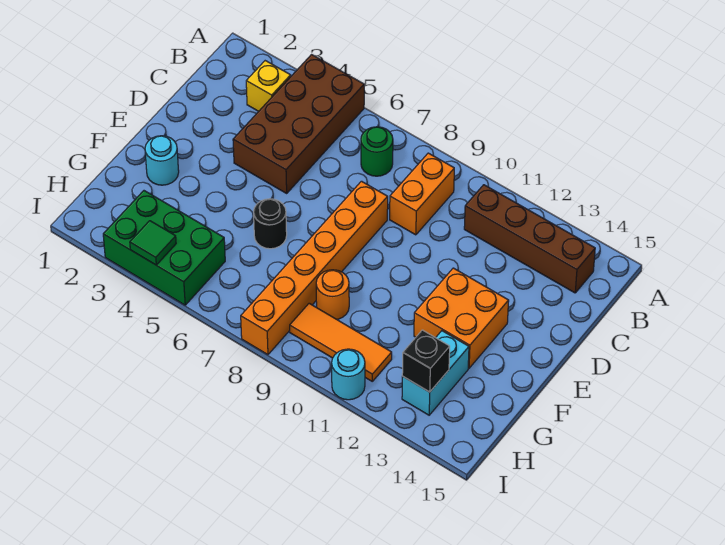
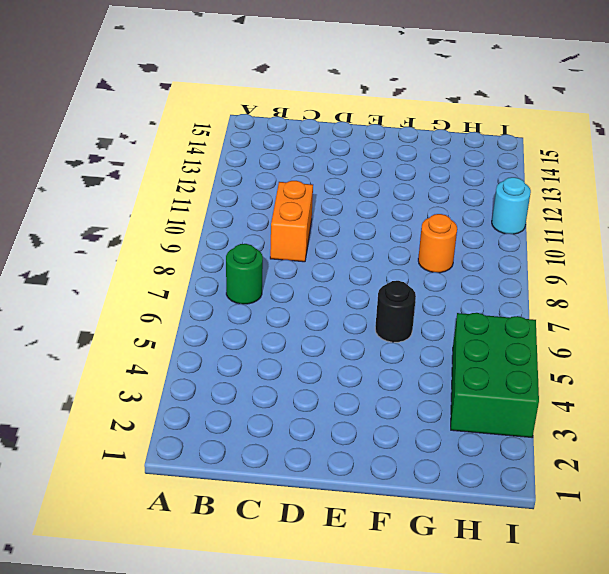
orange 1x2 brick [270,181,313,262] -> orange 1x2 brick turned to [390,153,454,235]
none -> brown 2x4 brick [233,55,364,193]
none -> yellow 1x1 brick [246,61,291,111]
none -> brown 1x4 brick [464,185,595,293]

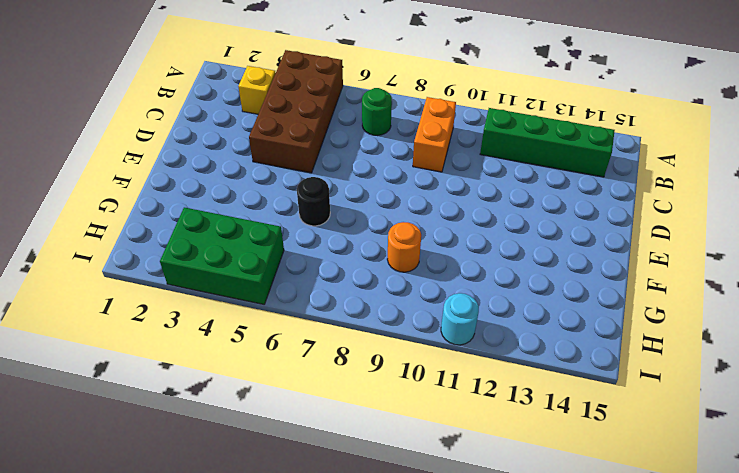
green 1x4 brick [480,108,615,177] -> brown 1x4 brick [464,185,595,293]
none -> orange 1x6 brick [241,181,388,355]
none -> orange 2x2 brick [414,268,509,368]
none -> cyan 1x1 round brick [145,136,179,185]

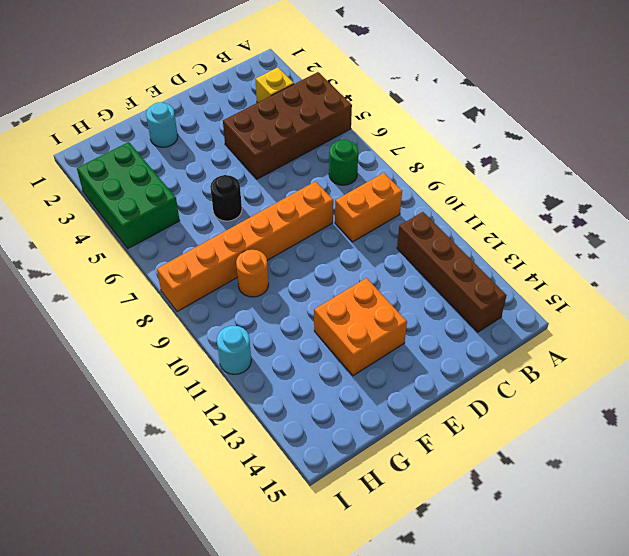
none -> cyan 1x2 brick [402,331,469,415]
none -> orange 1x3 tile [290,303,392,381]
none -> black 1x1 brick [402,330,450,392]

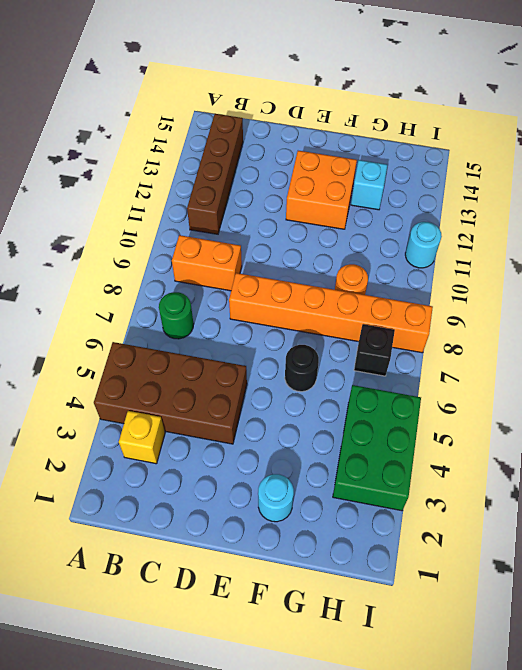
cyan 1x1 brick [351,160,387,210] -> cyan 1x2 brick [402,331,469,415]
black 1x1 brick [354,324,395,376] -> black 1x1 brick moved to [402,330,450,392]
none -> orange 1x3 tile [290,303,392,381]
none -> green 1x1 tile [130,221,176,265]

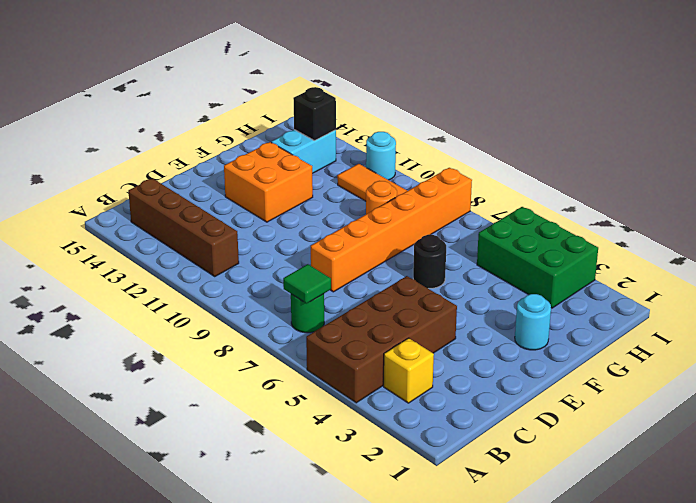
green 1x1 tile [283,264,331,303] -> green 1x1 tile moved to [130,221,176,265]
none -> orange 1x2 brick [390,153,454,235]

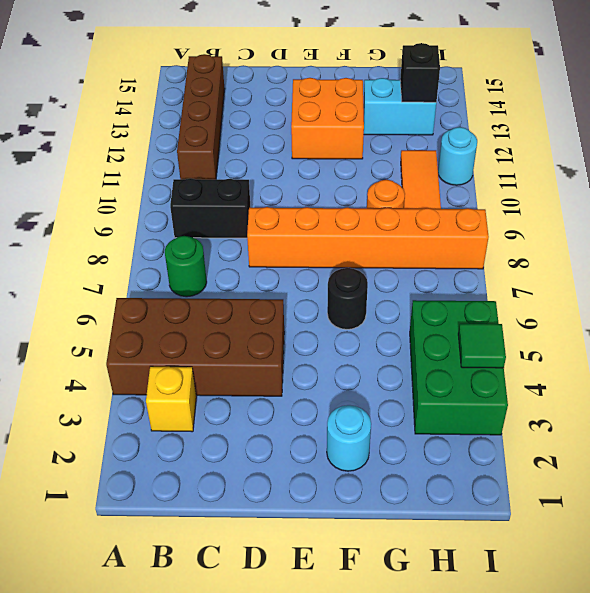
black 1x2 brick [170,178,251,238] -> orange 1x2 brick [390,153,454,235]

